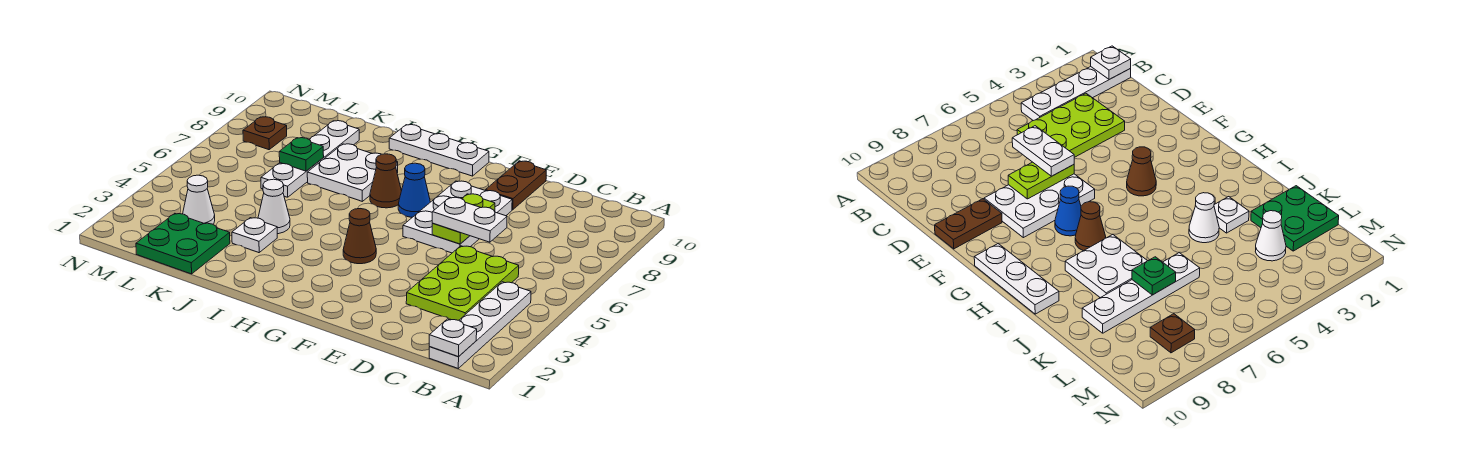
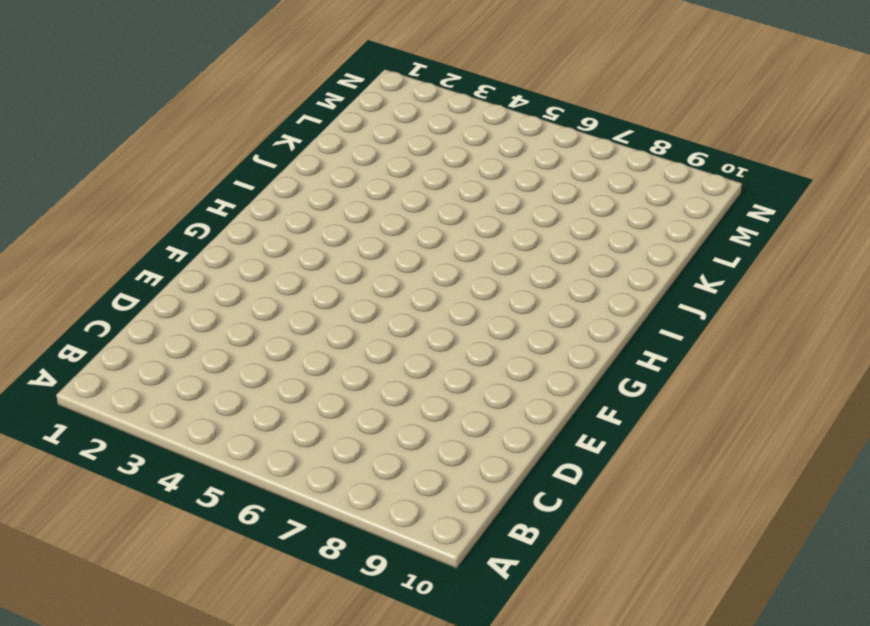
none -> white 1x4 plate [429,282,531,368]
none -> lime 2x3 plate [406,246,519,320]
none -> white 2x3 plate [403,181,512,253]

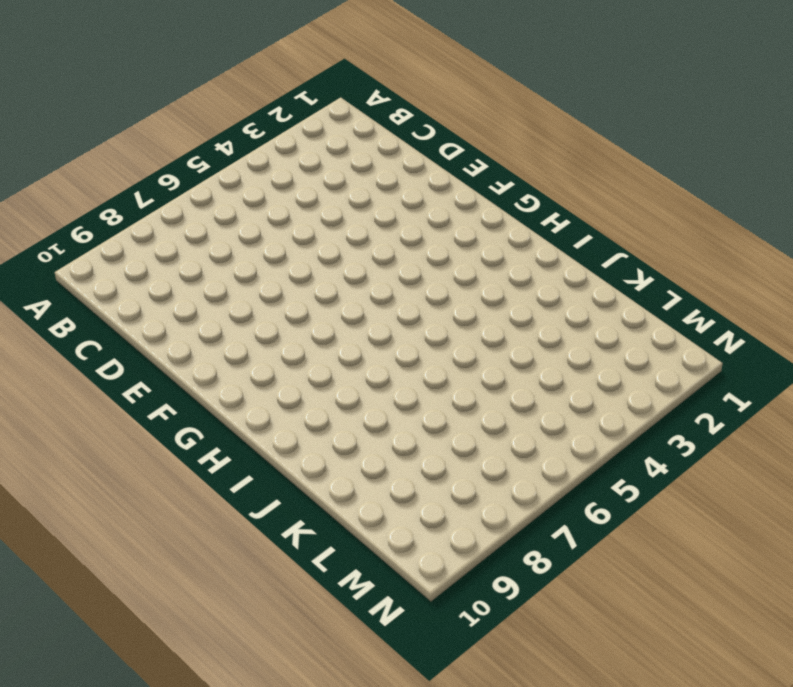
none -> white 1x4 plate [429,282,531,368]
none -> lime 2x3 plate [406,246,519,320]
none -> white 2x3 plate [403,181,512,253]

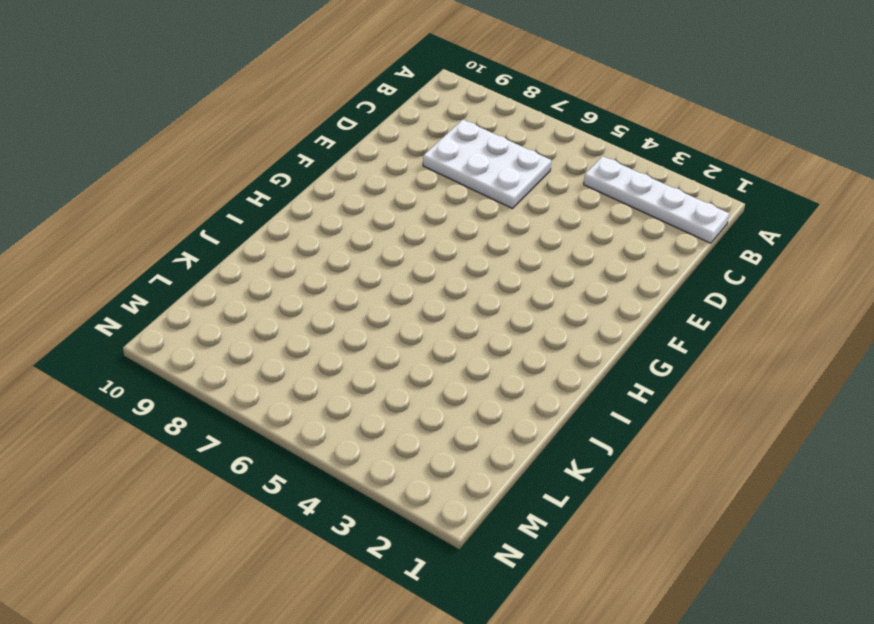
white 2x3 plate [423,120,551,209] -> white 2x3 plate moved to [403,181,512,253]
none -> lime 2x3 plate [406,246,519,320]
none -> brown 1x2 plate [485,161,546,210]
none -> brown 1x1 cone [343,209,376,264]

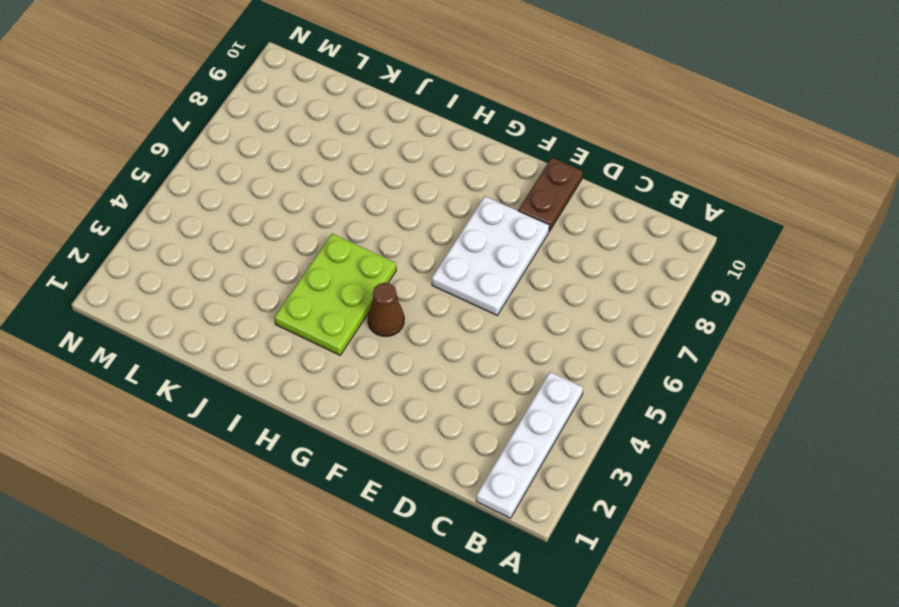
lime 2x3 plate [274,234,396,355] -> lime 2x3 plate moved to [406,246,519,320]
none -> blue 1x1 cone [398,163,430,217]
none -> white 1x3 plate [389,125,489,176]
none -> brown 1x1 cone [370,154,401,208]

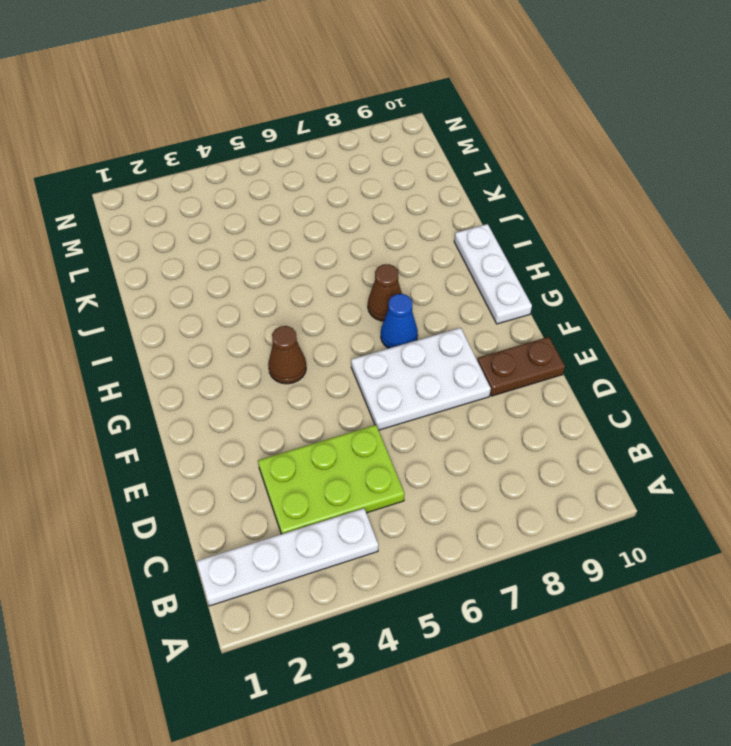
none -> white 2x2 plate [307,144,398,201]
none -> white 1x1 plate [232,218,277,253]
none -> white 1x1 cone [258,179,290,234]

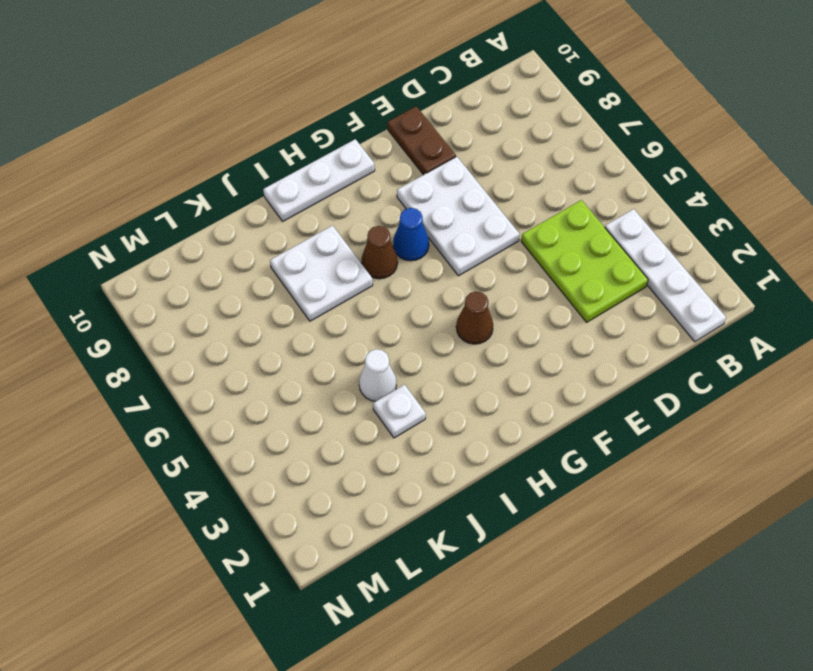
none -> green 2x2 plate [136,213,230,274]
none -> white 1x4 plate [261,121,359,197]
none -> white 1x1 cone [183,175,215,224]

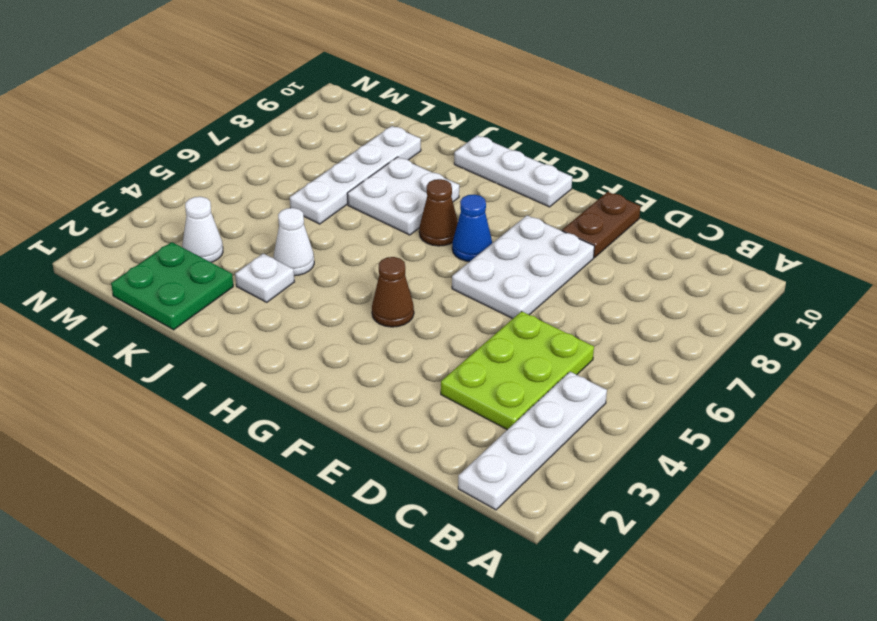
none -> brown 1x1 plate [243,117,287,150]
none -> white 1x1 plate [429,319,477,357]
none -> lime 1x2 plate [432,194,495,244]

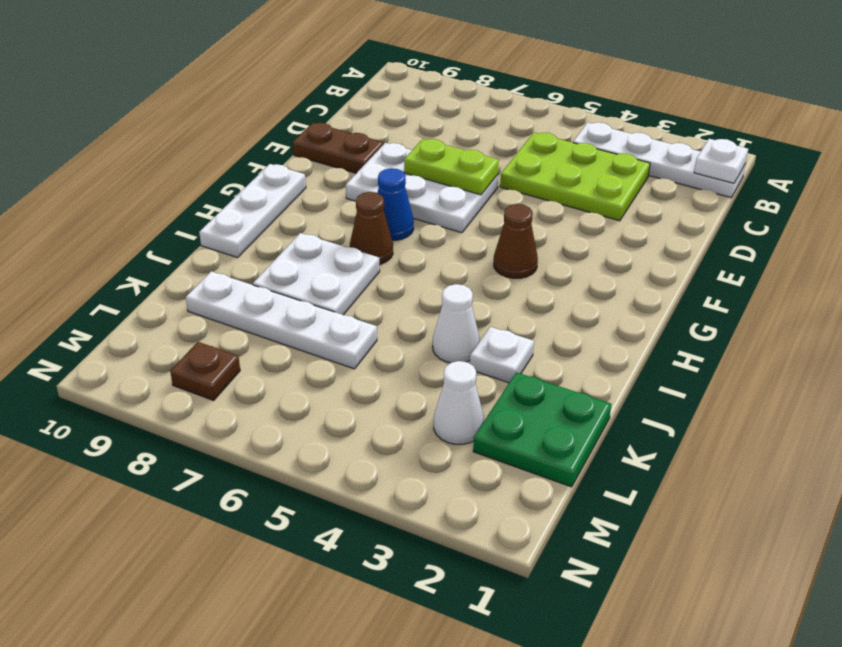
none -> green 1x1 plate [279,138,324,171]
none -> white 1x2 plate [432,197,507,242]

